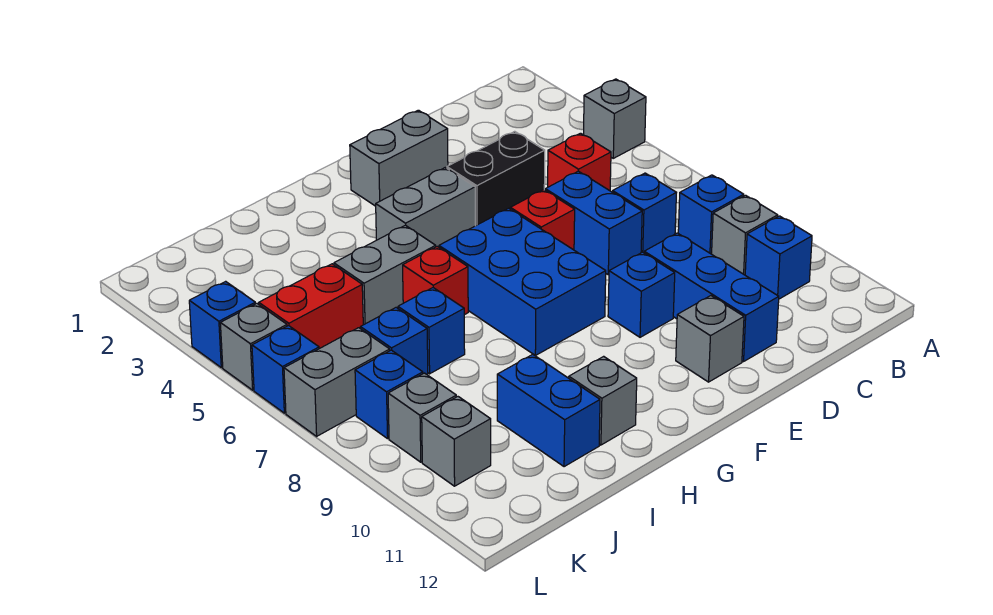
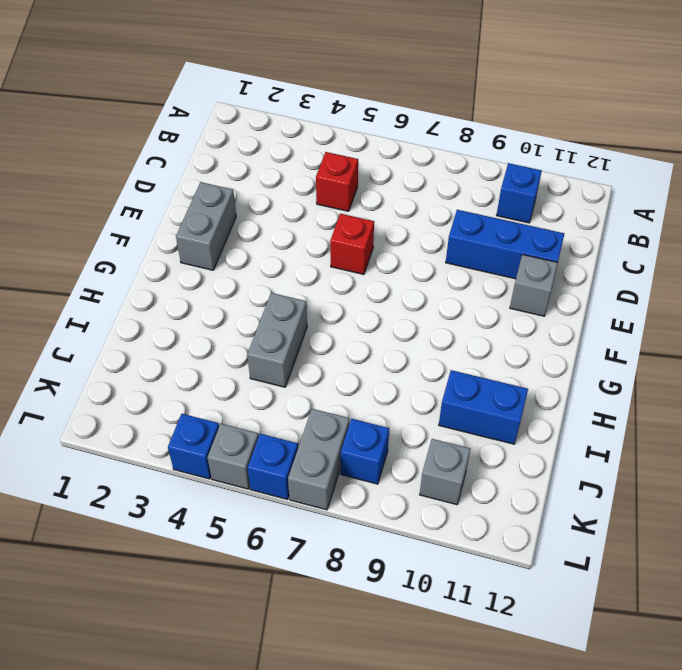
none -> grey 1x1 brick [584,79,646,158]
none -> blue 1x1 brick [678,175,744,254]
none -> grey 1x1 brick [712,195,778,275]

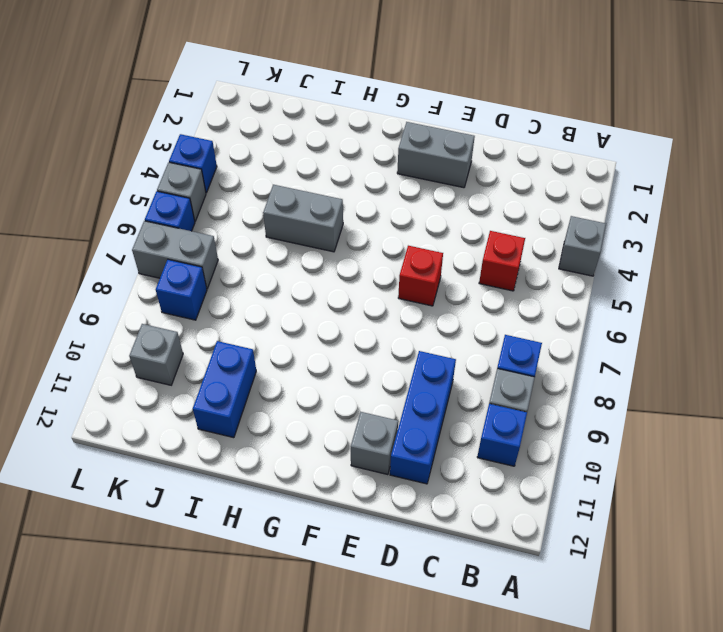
none -> blue 1x1 brick [613,173,676,253]
none -> black 1x2 brick [447,131,545,226]
none -> blue 1x2 brick [545,171,642,275]

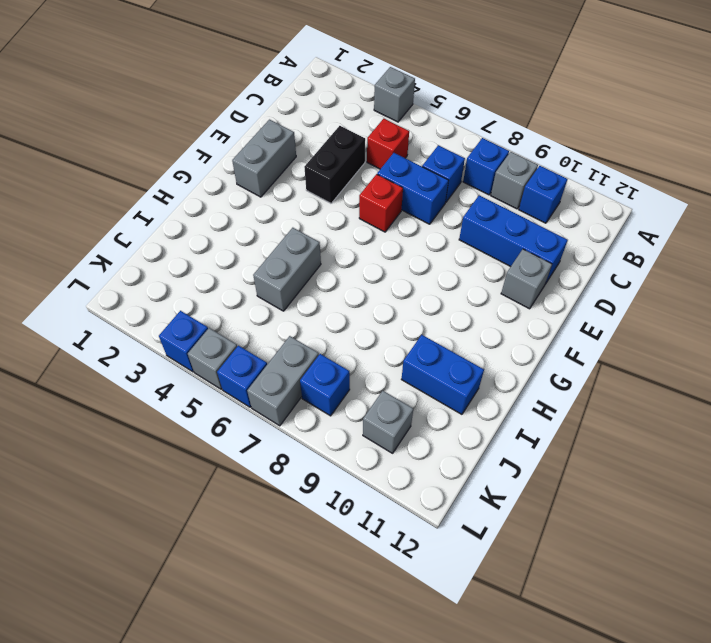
none -> blue 1x1 brick [608,252,675,337]
none -> grey 1x2 brick [376,168,475,247]
none -> blue 2x3 brick [439,208,606,355]

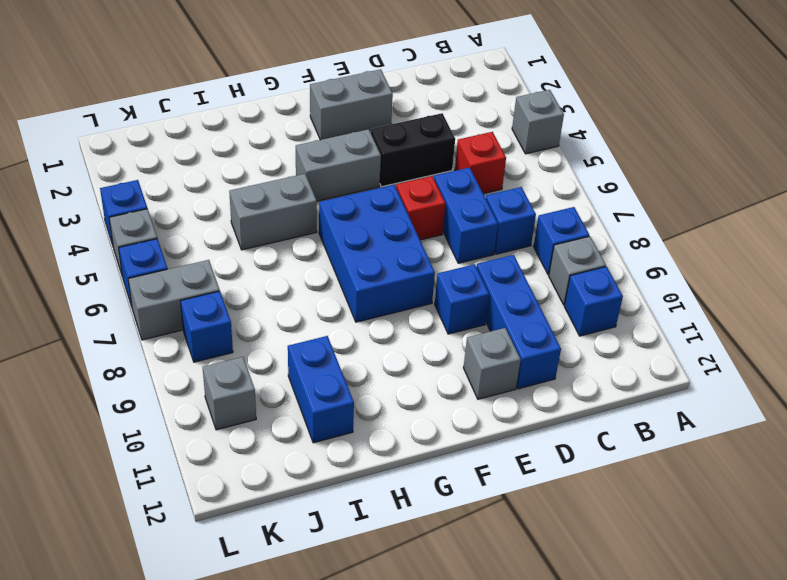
none -> red 1x1 brick [403,247,468,315]
none -> grey 1x1 brick [569,356,637,445]
none -> blue 1x1 brick [398,288,465,374]

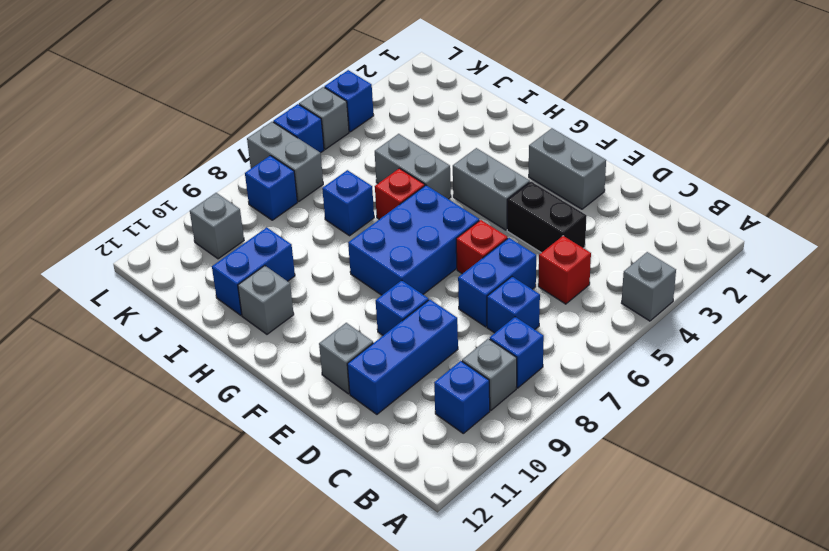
none -> red 1x2 brick [259,264,363,349]
none -> blue 1x1 brick [360,308,428,375]
none -> grey 1x1 brick [388,373,456,462]

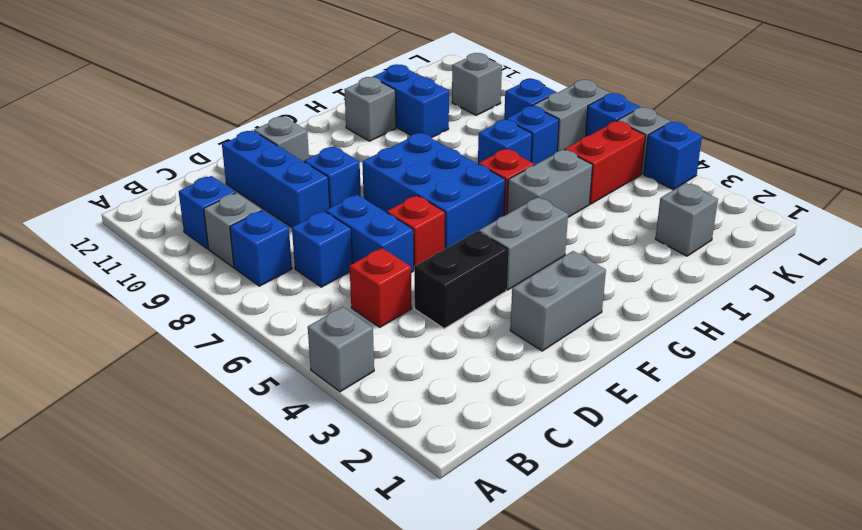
grey 1x1 brick [655,183,718,256] -> grey 1x1 brick moved to [388,373,456,462]

